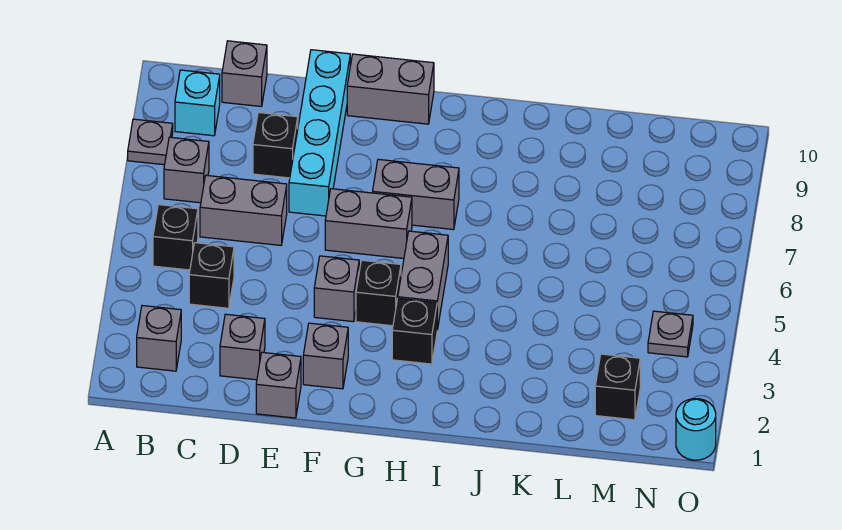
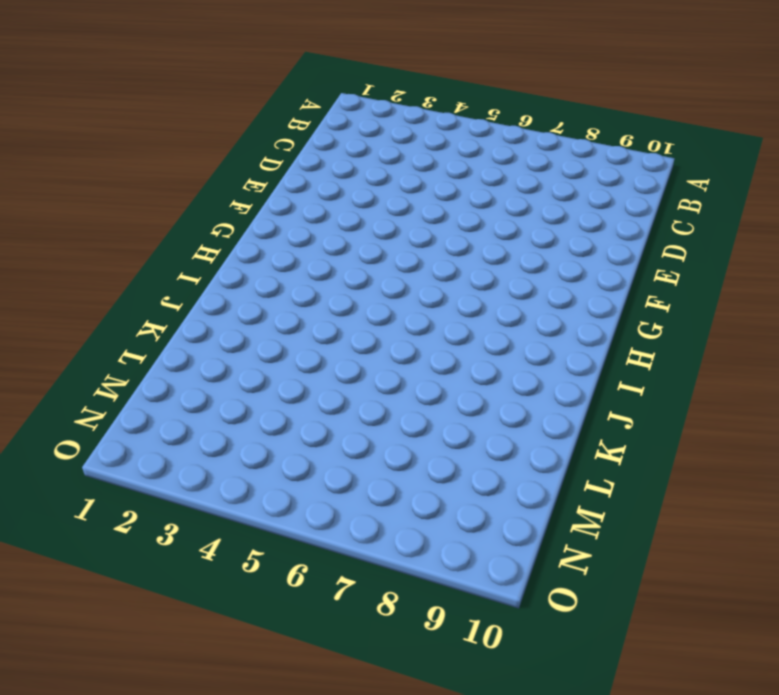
none -> grey 1x1 plate [128,119,173,165]
none -> grey 1x1 brick [137,306,181,371]
none -> black 1x1 brick [153,205,198,270]

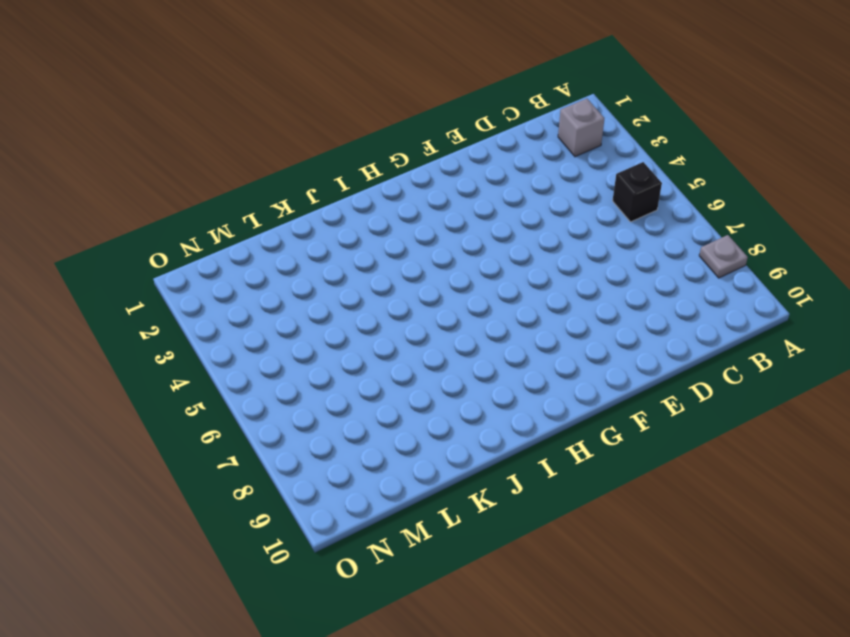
none -> grey 1x1 brick [164,137,209,203]
none -> cyan 1x1 brick [175,70,220,136]
none -> black 1x1 brick [189,243,234,308]

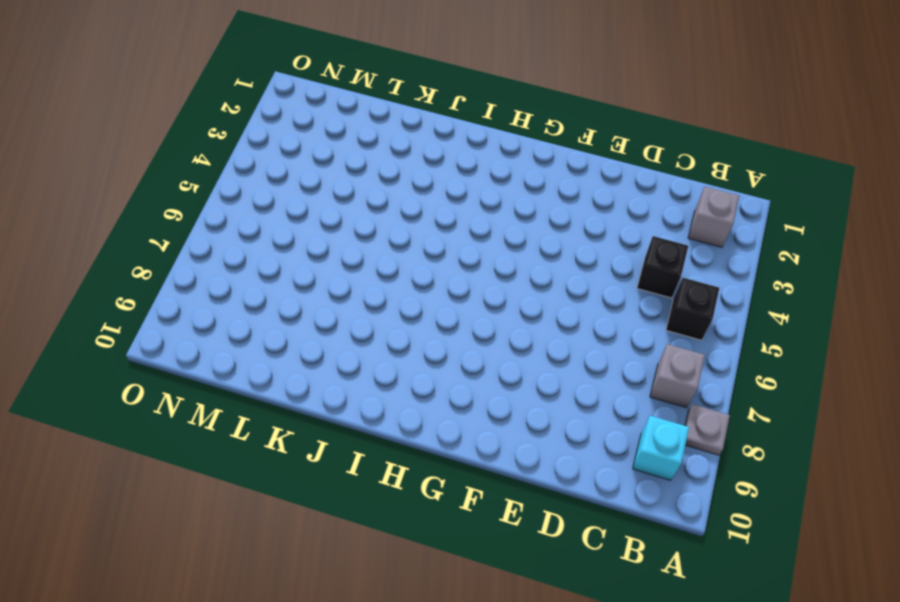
none -> grey 1x2 brick [200,175,287,245]
none -> grey 1x1 brick [222,41,267,107]
none -> grey 1x1 brick [220,314,265,380]

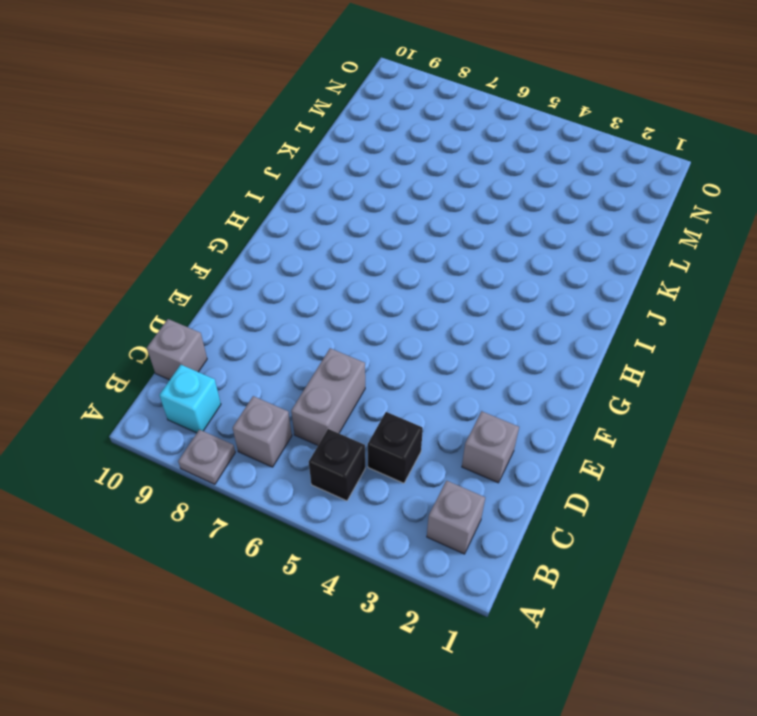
none -> black 1x1 brick [253,113,298,178]
none -> grey 1x1 brick [256,352,301,418]
none -> cyan 1x4 brick [289,50,350,216]

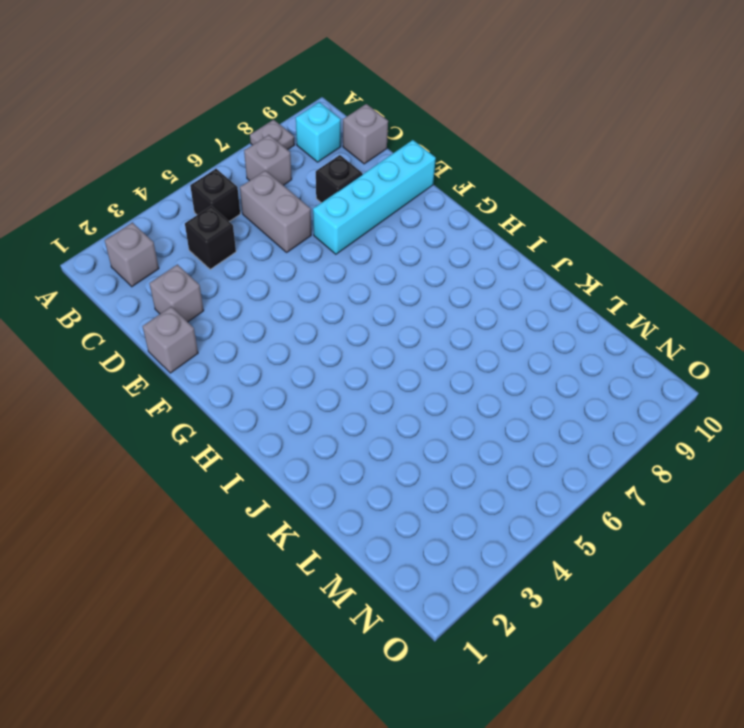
none -> grey 1x1 brick [303,323,348,389]
none -> grey 1x1 brick [314,256,359,322]
none -> grey 1x2 brick [325,189,412,258]

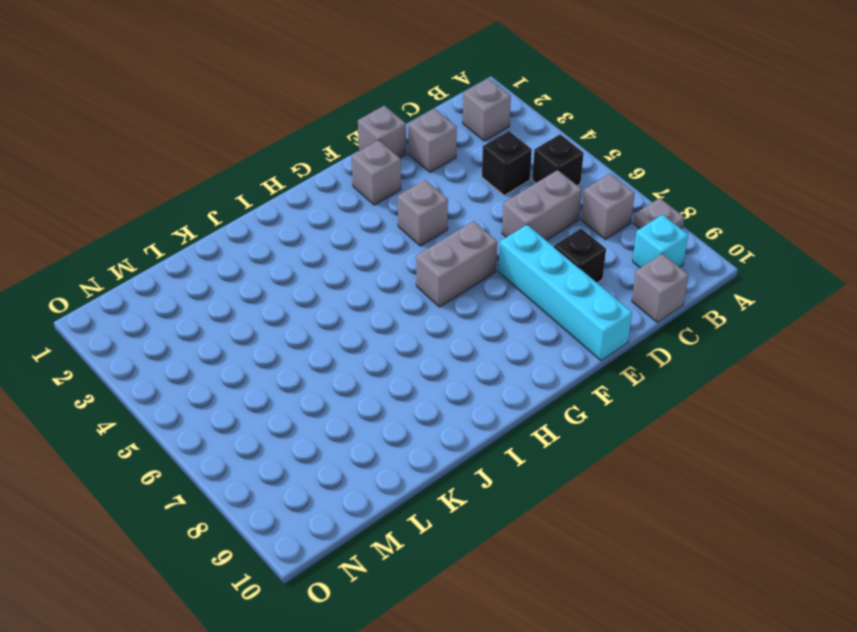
none -> grey 1x2 brick [347,54,434,124]
none -> black 1x1 brick [356,260,401,326]
none -> grey 1x2 brick [373,159,459,230]

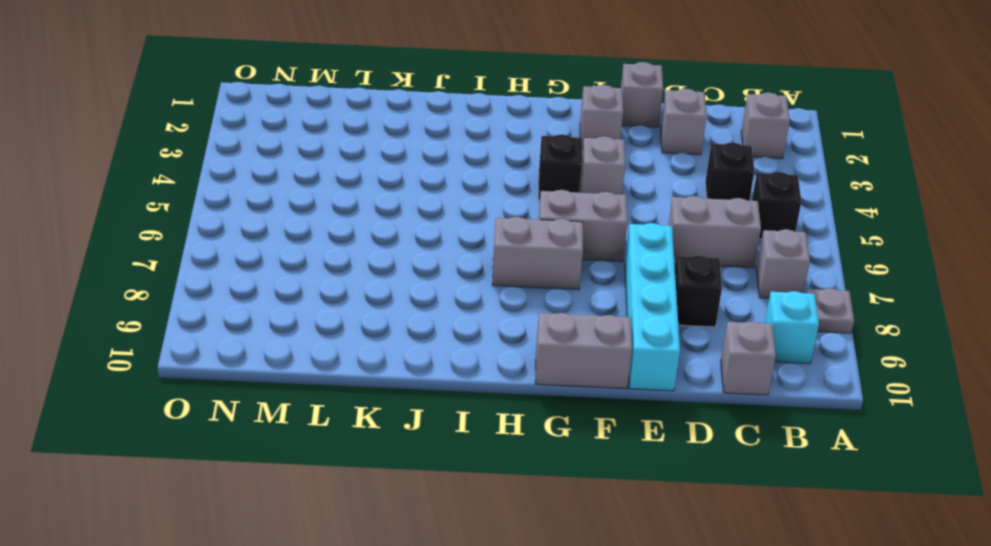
none -> black 1x1 brick [392,298,437,364]
none -> grey 1x2 brick [398,231,448,330]
none -> black 1x1 brick [595,354,640,420]

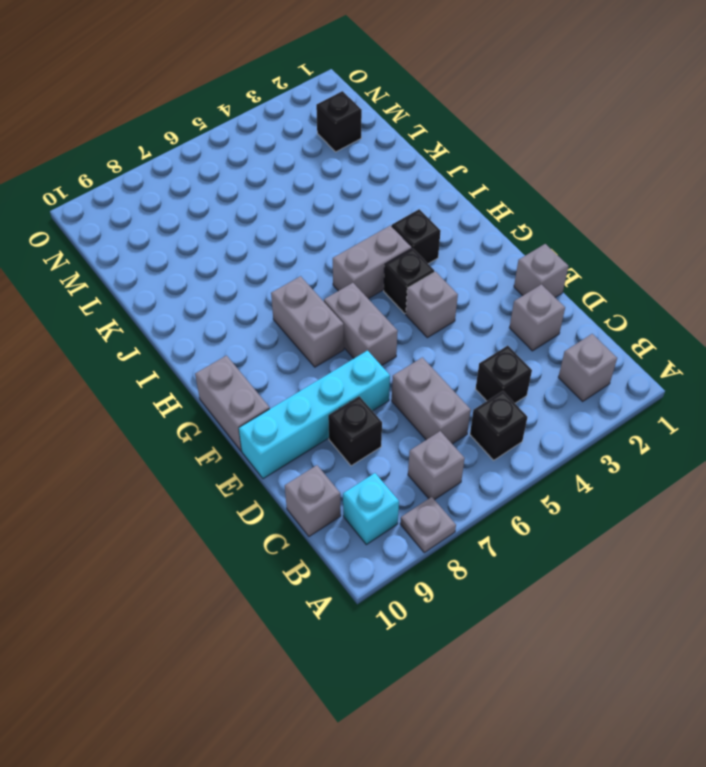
none -> grey 1x1 brick [303,323,348,389]
none -> grey 1x1 plate [648,311,693,357]
none -> cyan 1x1 round brick [676,399,716,460]

